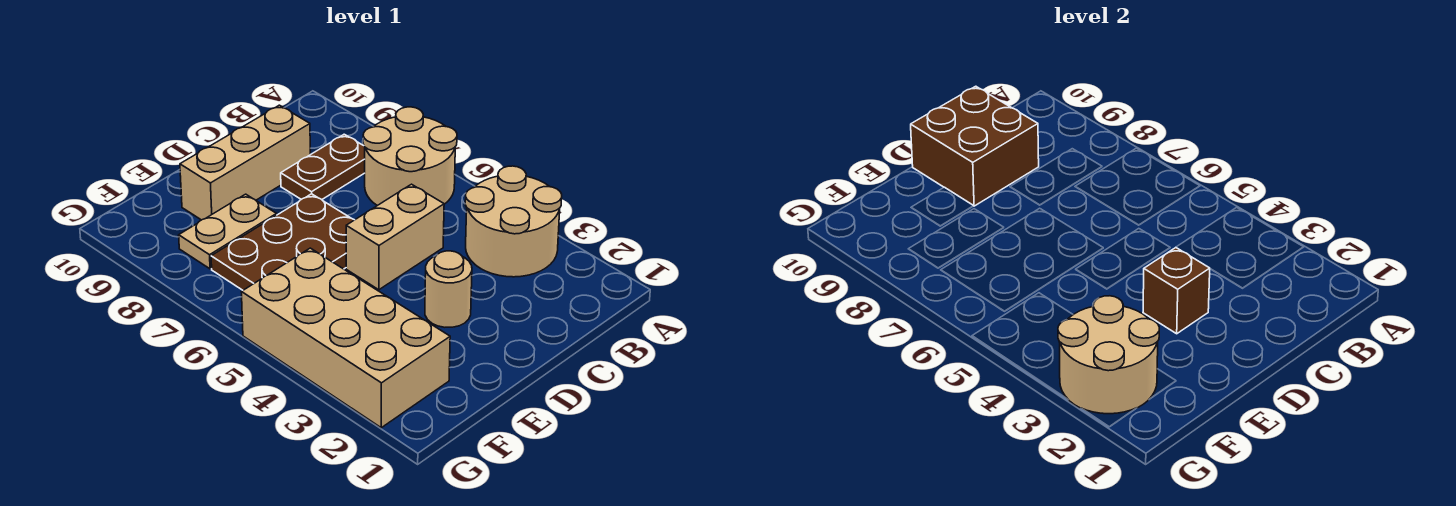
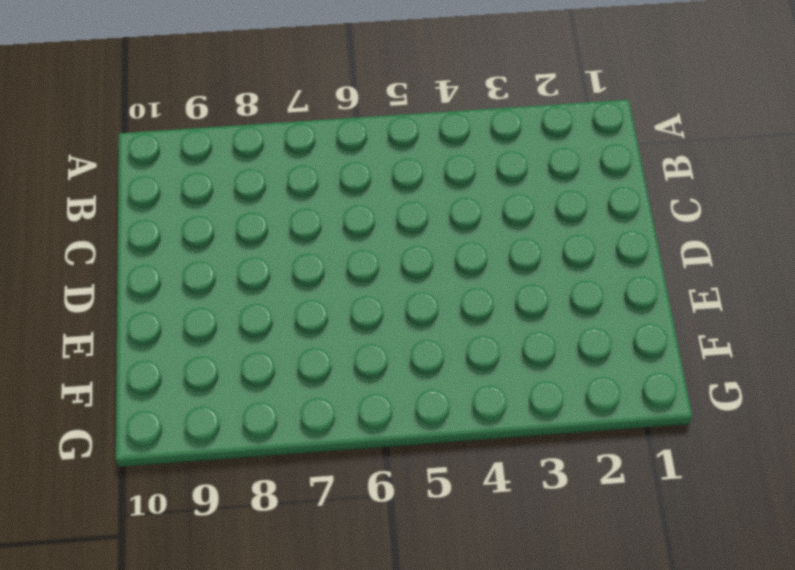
none -> tan 2x2 round brick [465,166,562,277]
none -> tan 2x2 round brick [363,107,457,206]
none -> brown 1x2 plate [281,134,365,199]

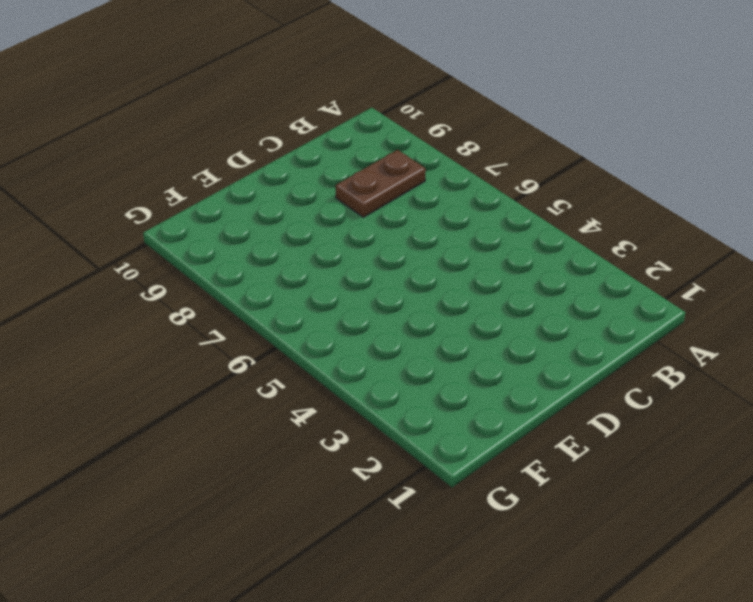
none -> tan 2x2 round brick [465,166,562,277]
none -> tan 2x2 round brick [363,107,457,206]
none -> tan 1x2 brick [346,184,444,290]

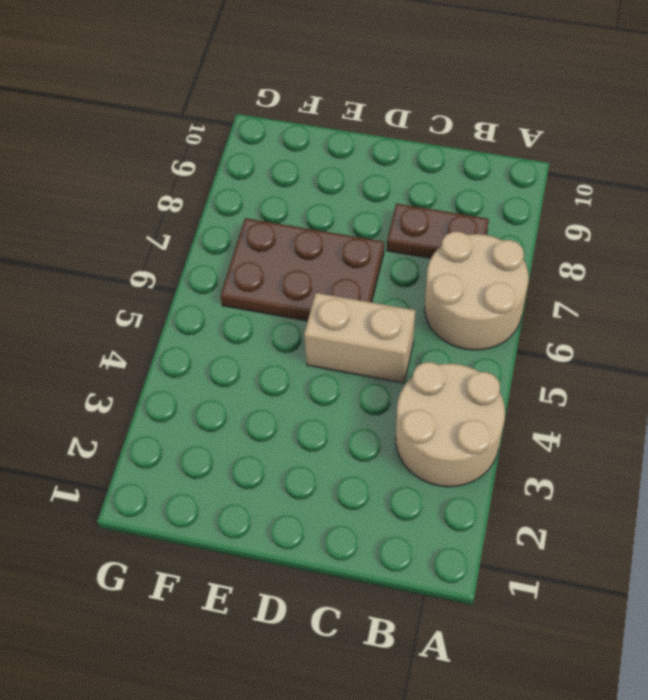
none -> tan 1x3 brick [180,105,310,220]
none -> tan 1x1 round brick [425,251,472,327]
none -> tan 1x2 plate [179,194,277,269]

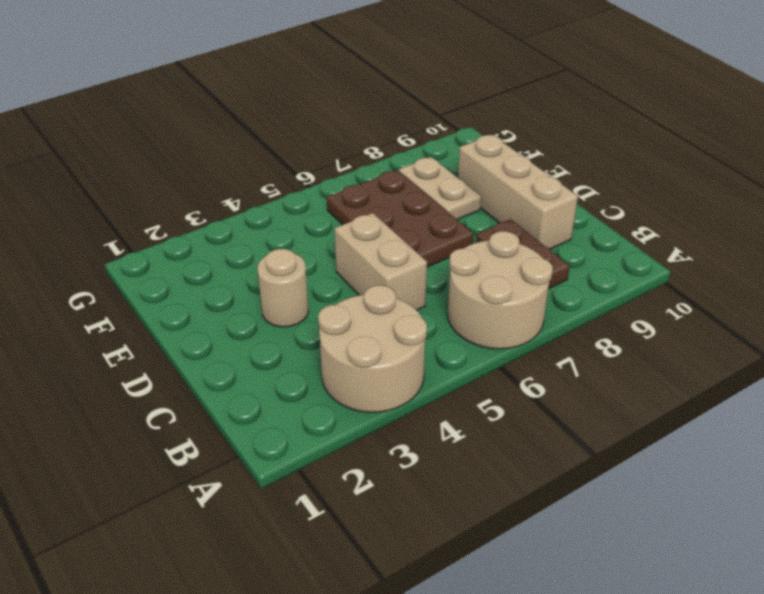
none -> tan 2x4 brick [242,248,450,428]
none -> brown 2x2 brick [911,86,1039,206]
none -> brown 1x1 brick [1143,248,1210,334]

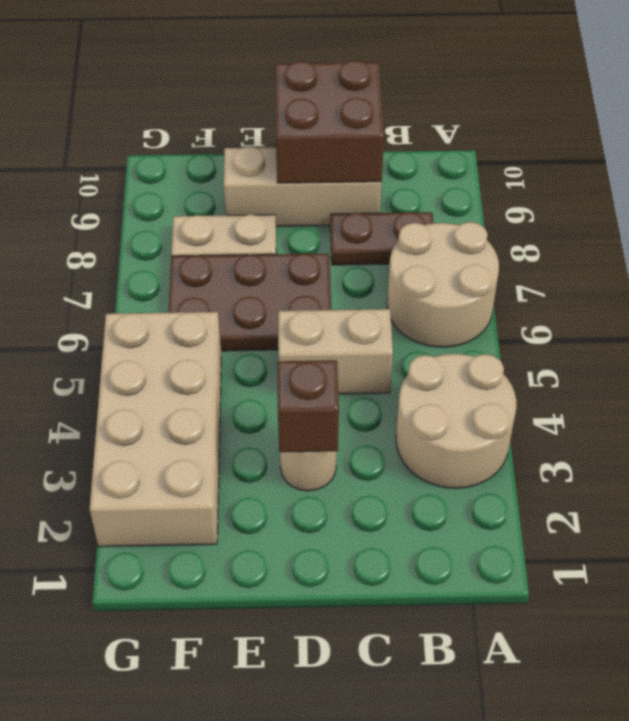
none -> tan 2x2 round brick [1058,296,1159,414]

